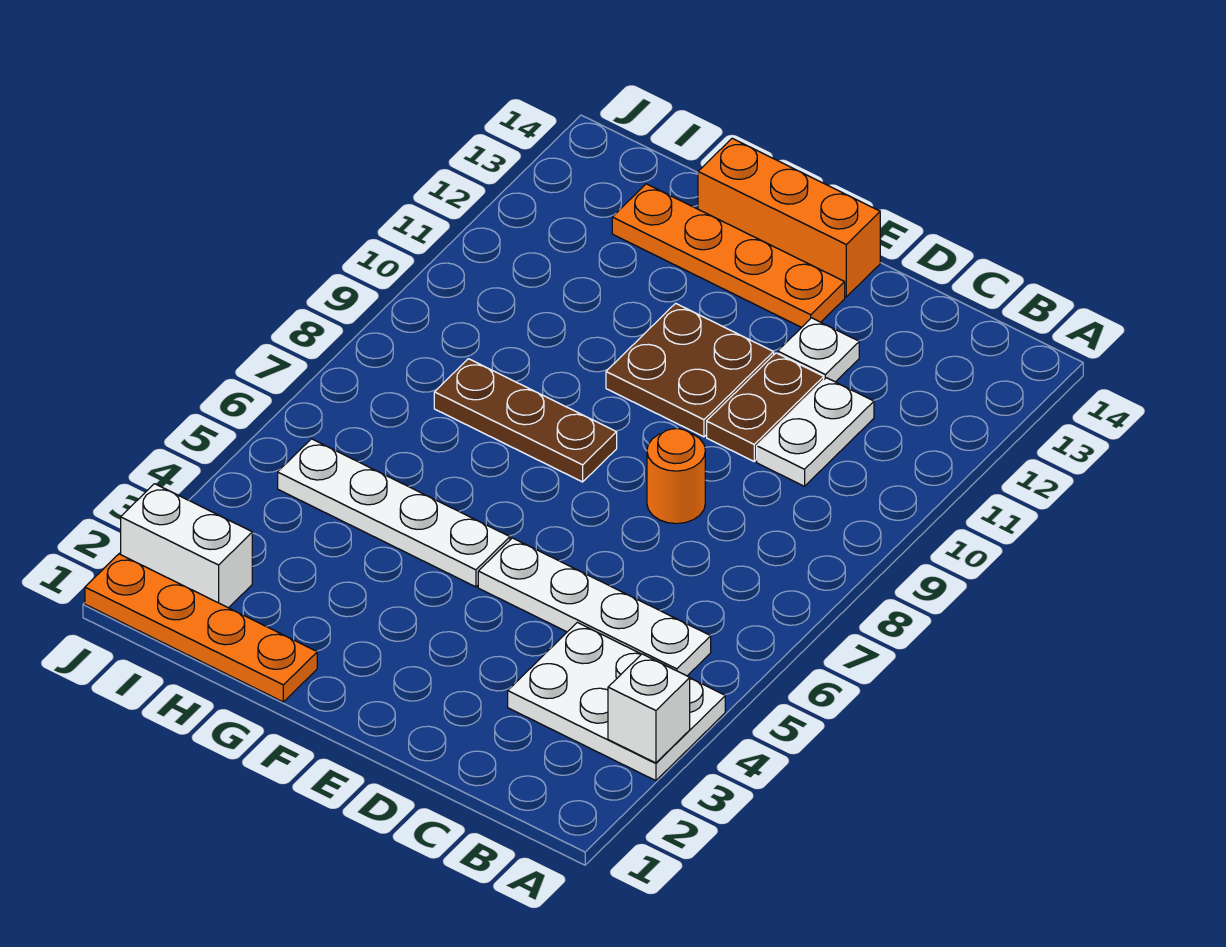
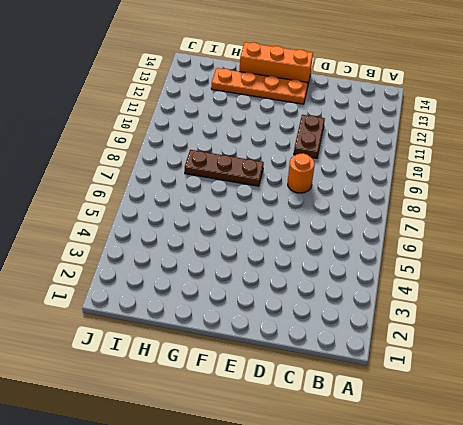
none -> white 2x3 plate [508,622,725,781]
none -> white 1x4 plate [478,538,711,676]
none -> white 1x2 plate [757,378,874,486]

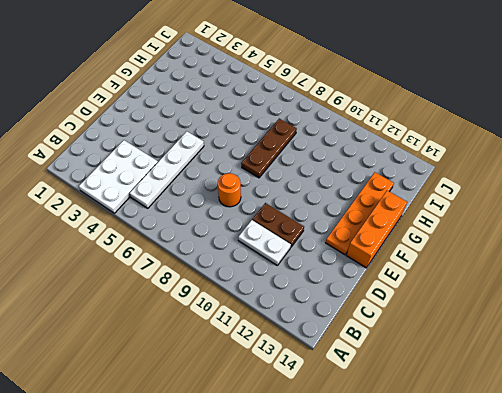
none -> white 1x1 plate [778,318,859,382]
none -> brown 2x2 plate [606,303,774,437]
none -> white 1x4 plate [278,439,510,587]

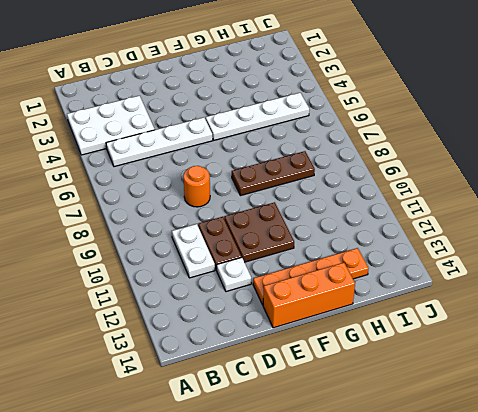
none -> orange 1x4 plate [85,554,317,702]
none -> white 1x2 brick [121,484,252,608]
none -> white 1x1 brick [608,654,690,763]

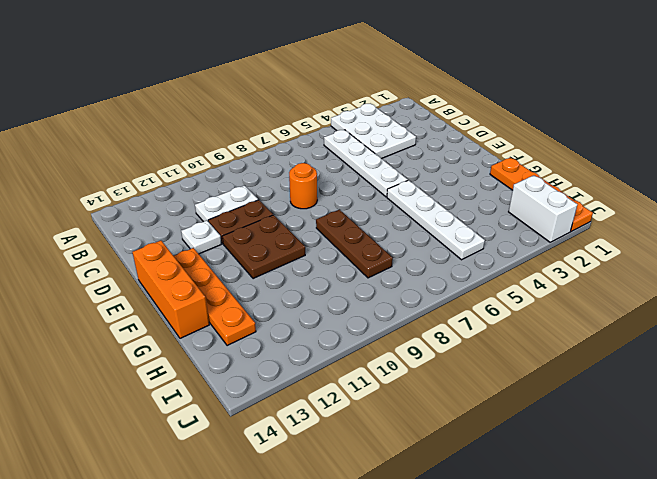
none -> white 1x1 brick [608,654,690,763]

